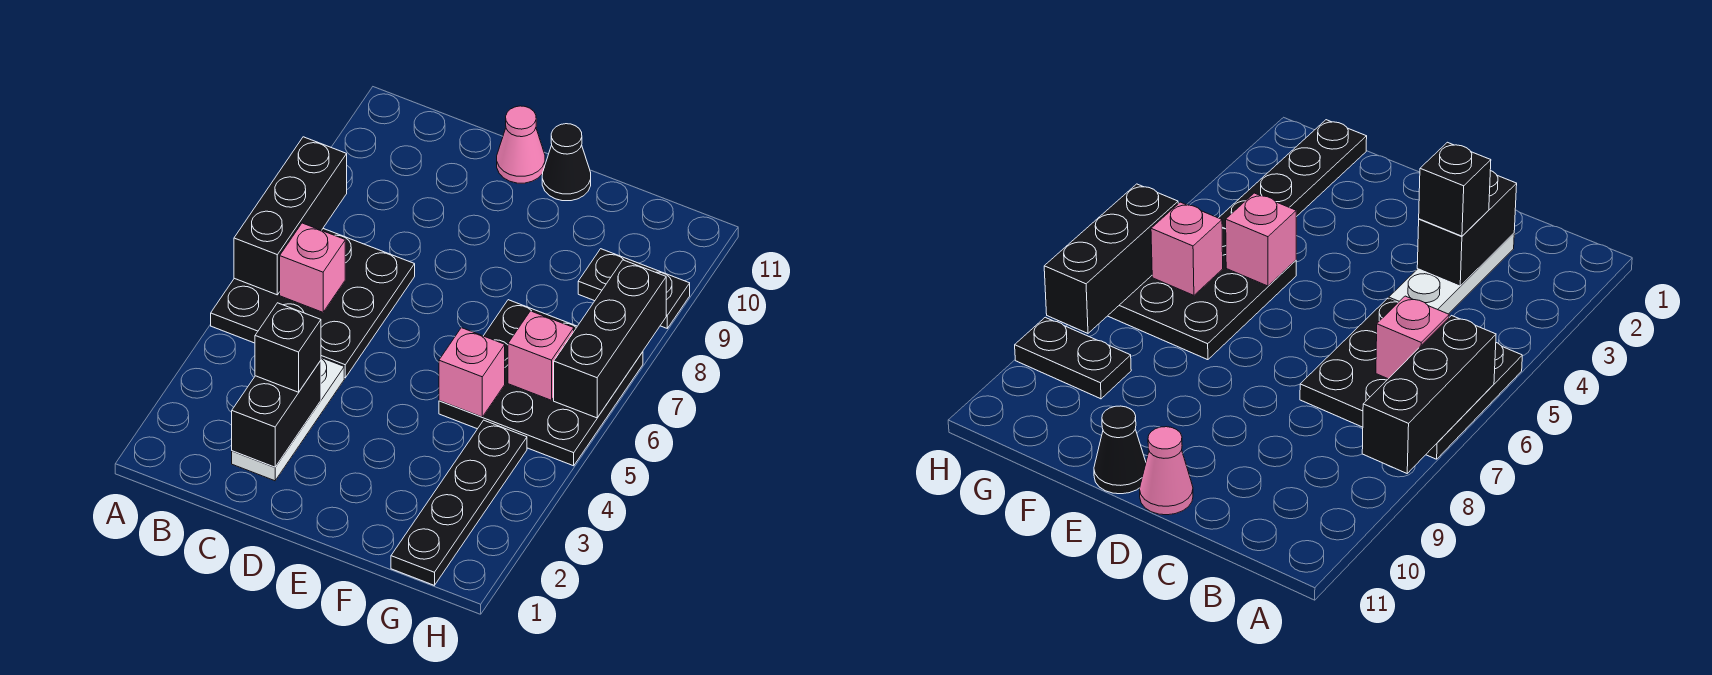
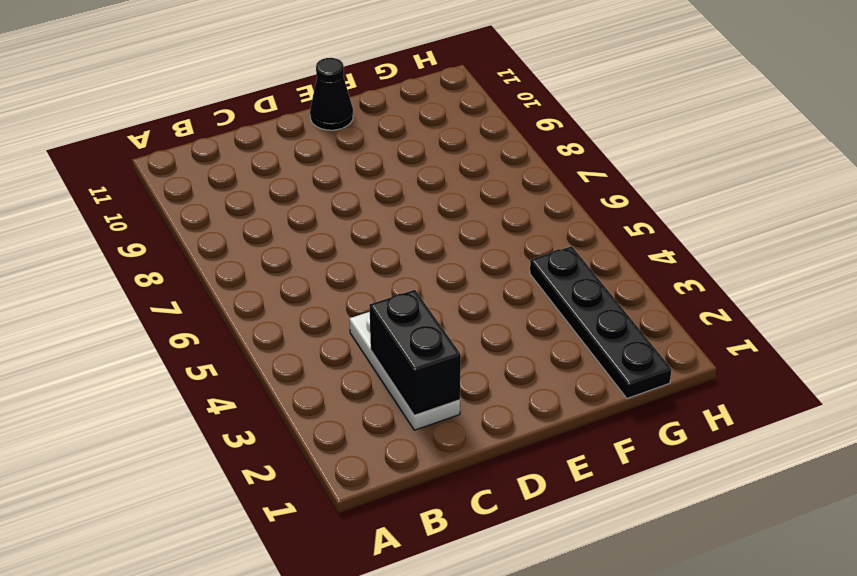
none -> black 3x3 plate [211,229,415,378]
none -> pink 1x1 cone [497,106,545,183]
none -> black 3x3 plate [439,300,643,466]

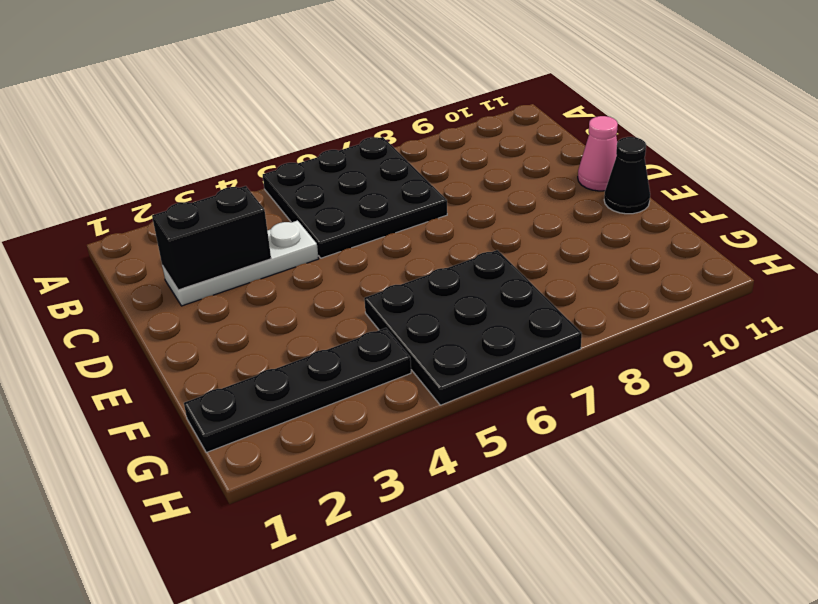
none -> black 1x2 plate [578,249,690,328]
none -> black 1x3 brick [234,137,347,295]
none -> pink 1x1 brick [280,223,345,312]

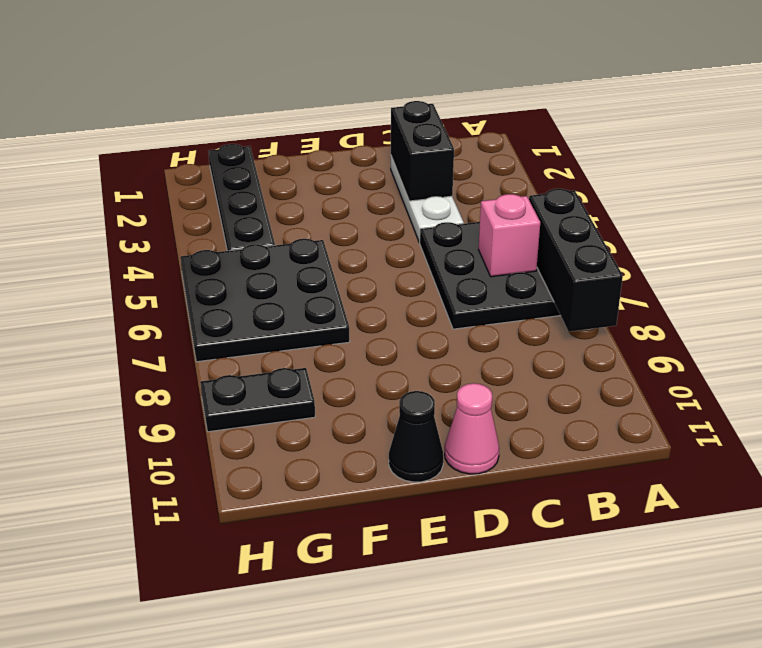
none -> pink 1x1 brick [439,328,505,417]
none -> pink 1x1 brick [508,311,574,400]
none -> black 1x3 brick [554,260,666,418]

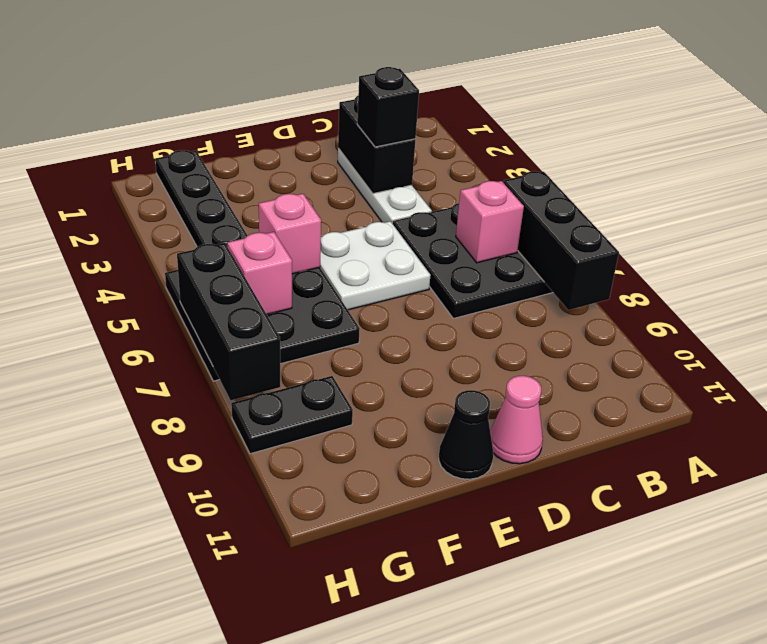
white 2x2 plate [320,221,430,310] -> none

